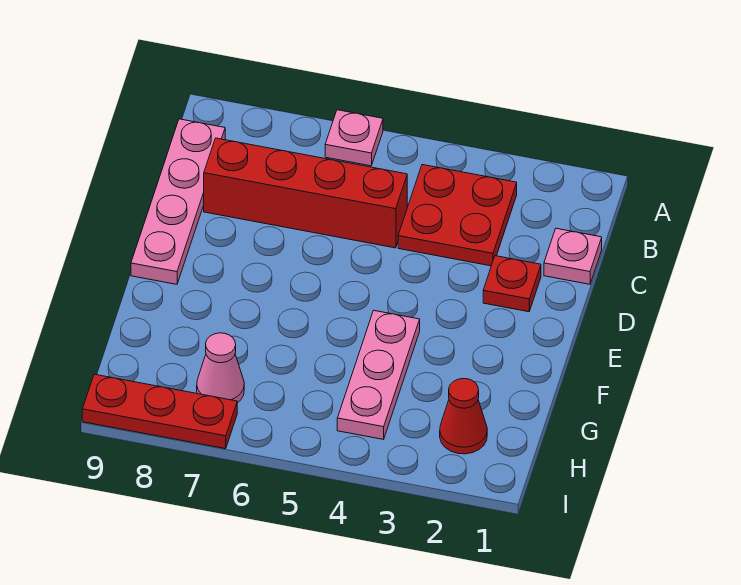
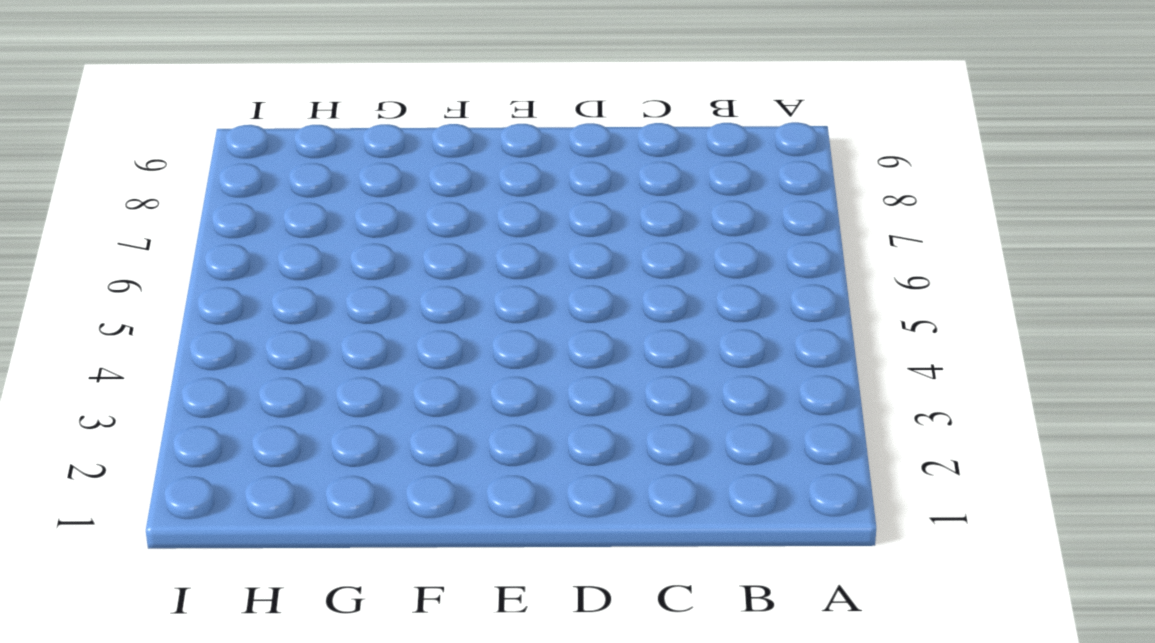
none -> pink 1x1 plate [325,110,383,166]
none -> red 2x2 plate [398,165,517,266]

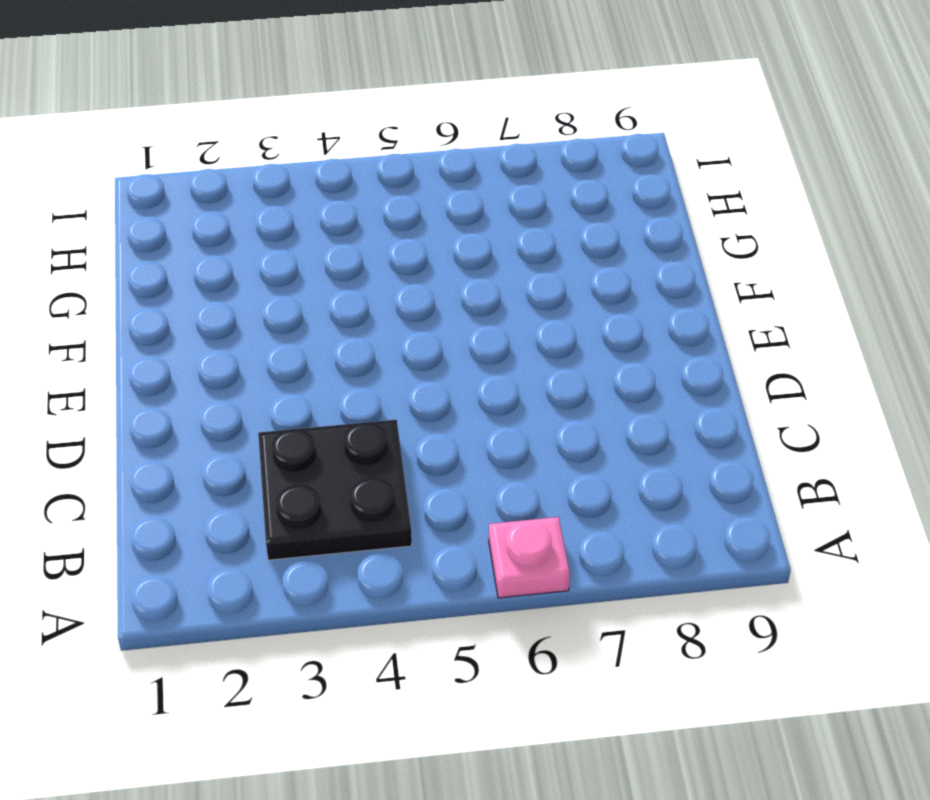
black 2x2 plate [258,420,412,560] -> red 2x2 plate [398,165,517,266]
none -> pink 1x4 plate [131,119,225,284]
none -> pink 1x1 plate [544,228,602,284]

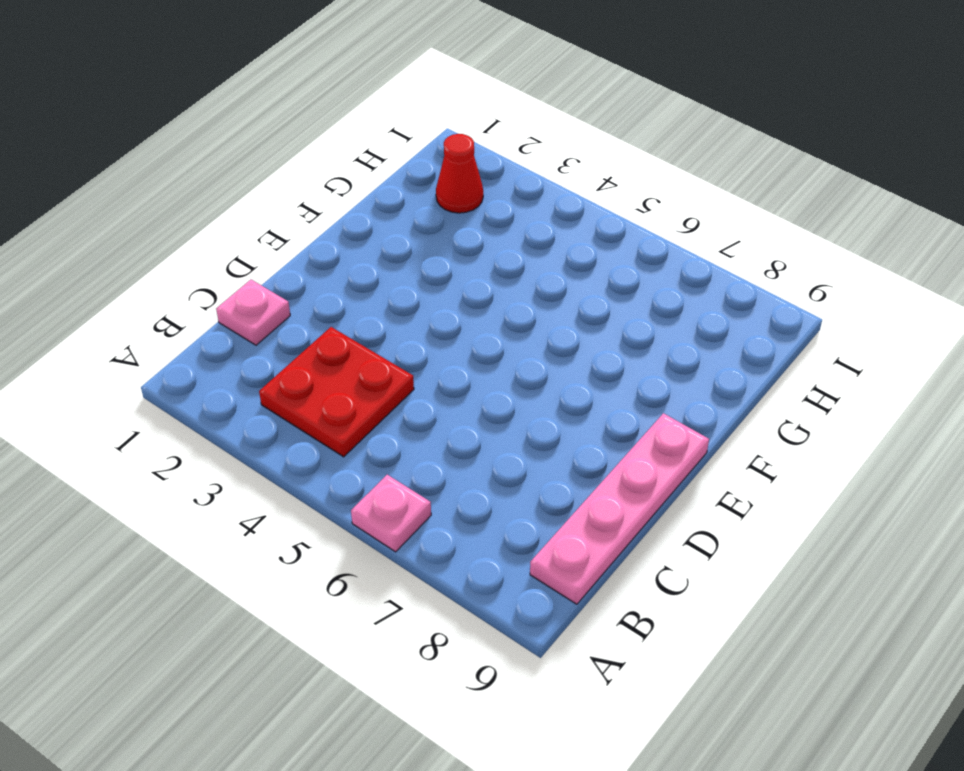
none -> red 1x4 brick [204,138,407,248]
none -> red 1x1 plate [483,256,541,312]

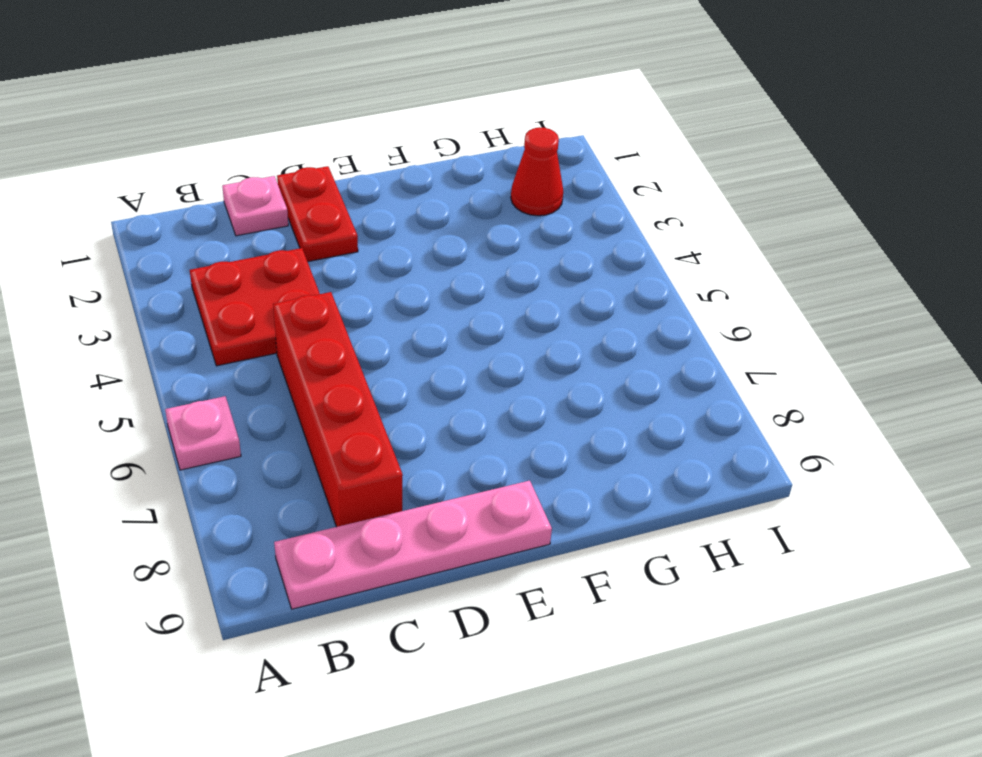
red 1x2 plate [277,166,358,262] -> red 1x1 plate [483,256,541,312]
none -> pink 1x3 plate [337,310,420,439]
none -> pink 1x1 cone [197,333,244,403]

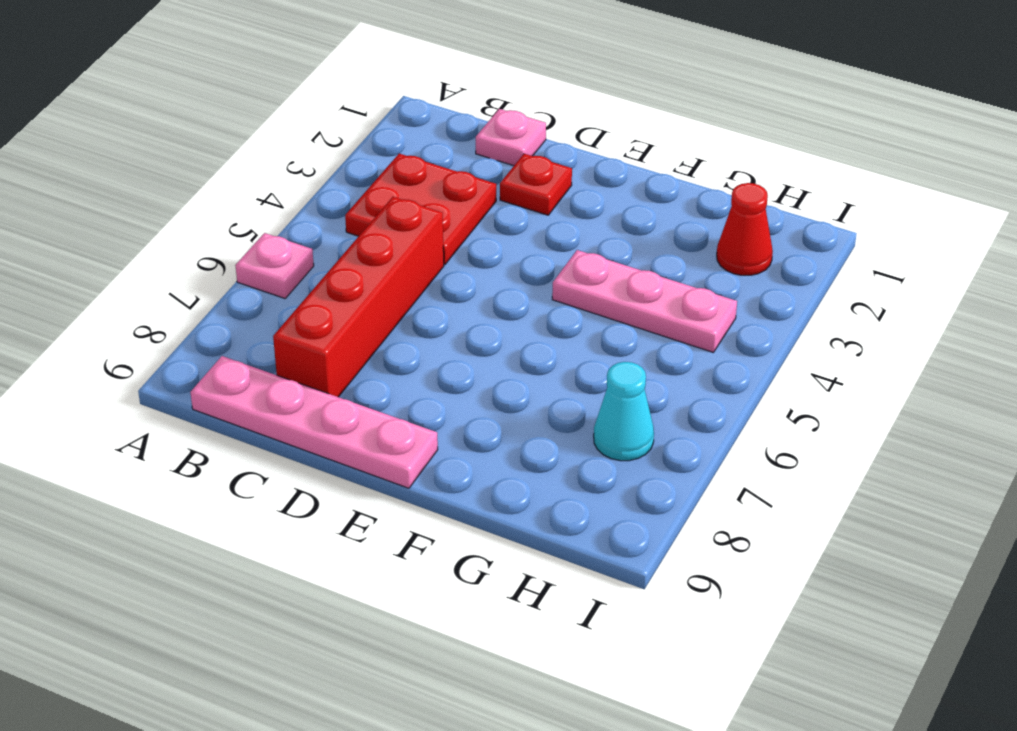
cyan 1x1 cone [594,362,654,461] -> pink 1x1 cone [197,333,244,403]
none -> red 1x3 plate [82,374,237,449]

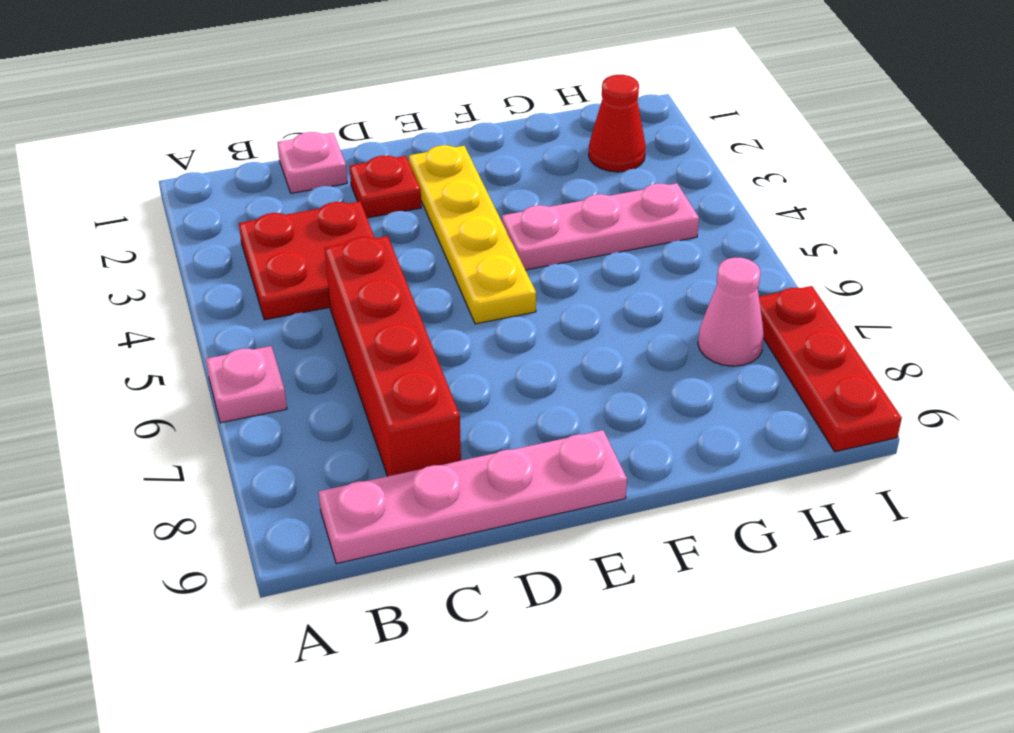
yellow 1x4 plate [409,145,536,324] -> none

